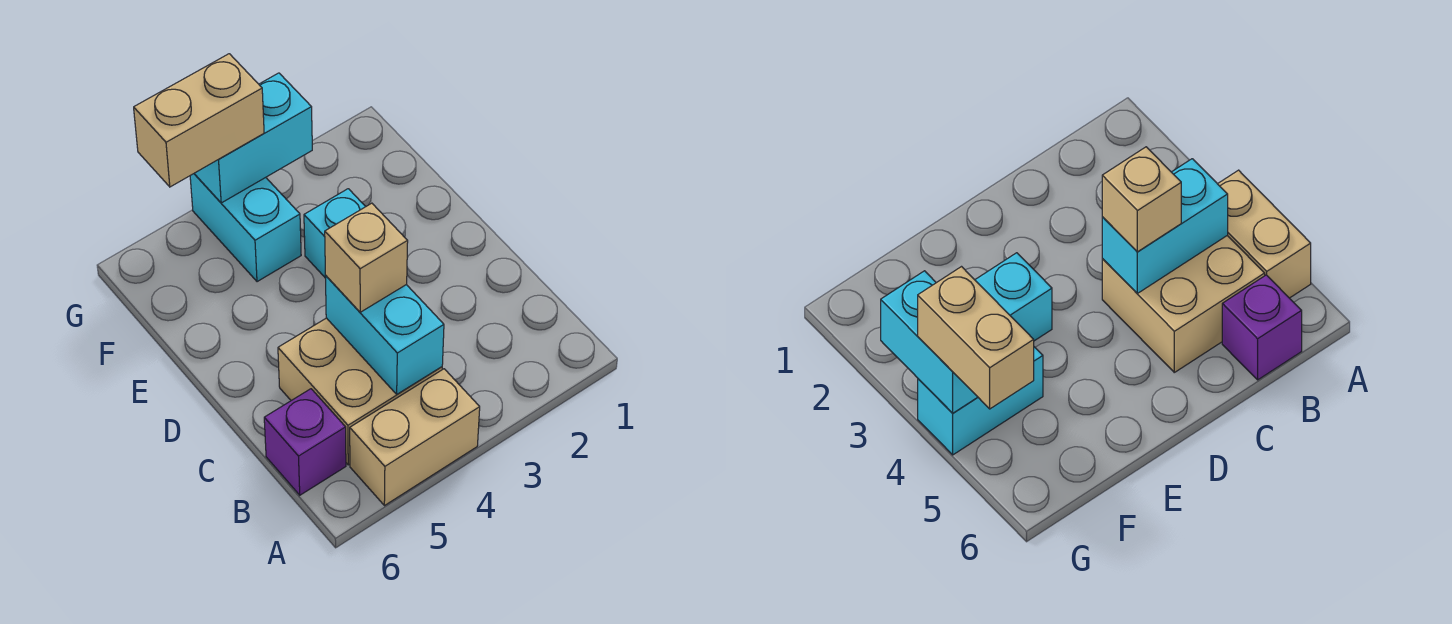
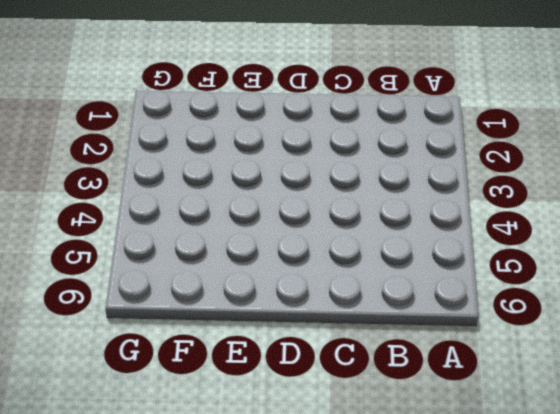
none -> tan 1x2 brick [350,369,480,506]
none -> tan 2x2 brick [278,318,442,465]

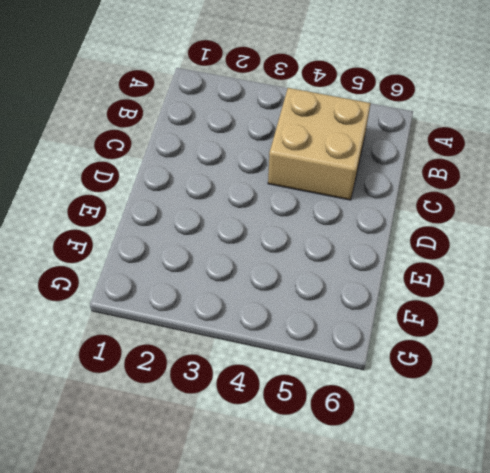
none -> tan 1x2 brick [350,369,480,506]
none -> purple 1x1 brick [264,389,346,495]

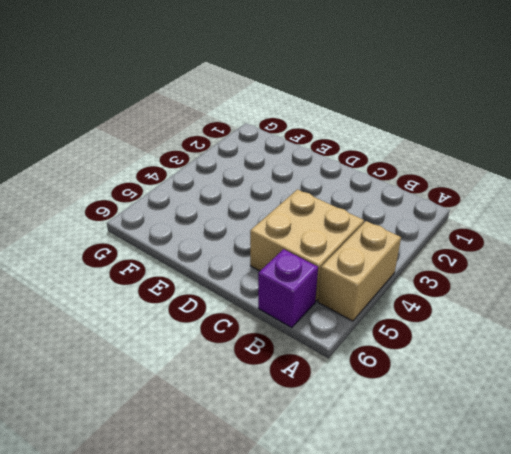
none -> cyan 1x1 brick [304,189,365,278]
none -> cyan 1x2 brick [190,174,301,282]

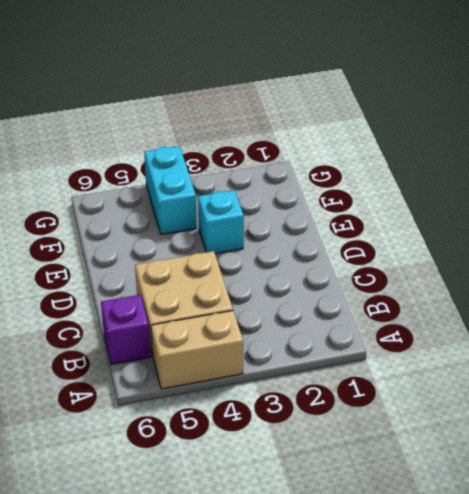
none -> cyan 1x2 brick [326,276,444,394]
none -> cyan 1x2 brick [194,73,312,203]

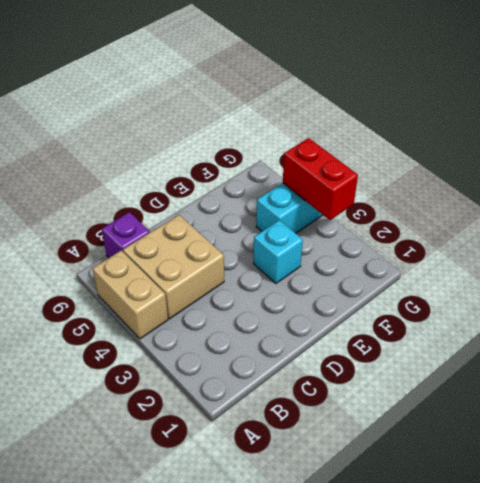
red 1x2 brick [283,138,358,220] -> cyan 1x2 brick [194,73,312,203]
none -> cyan 1x2 brick [326,276,444,394]
none -> tan 1x1 brick [325,203,408,312]

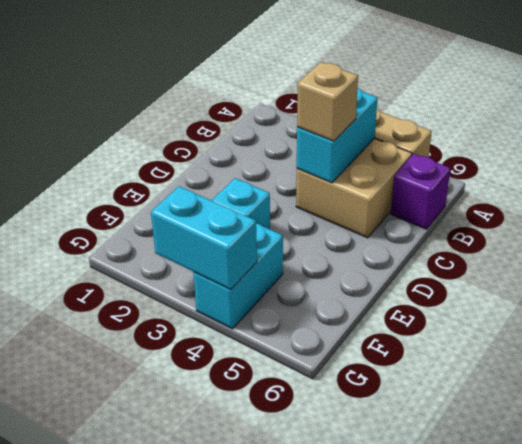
none -> tan 1x2 brick [134,54,264,187]

